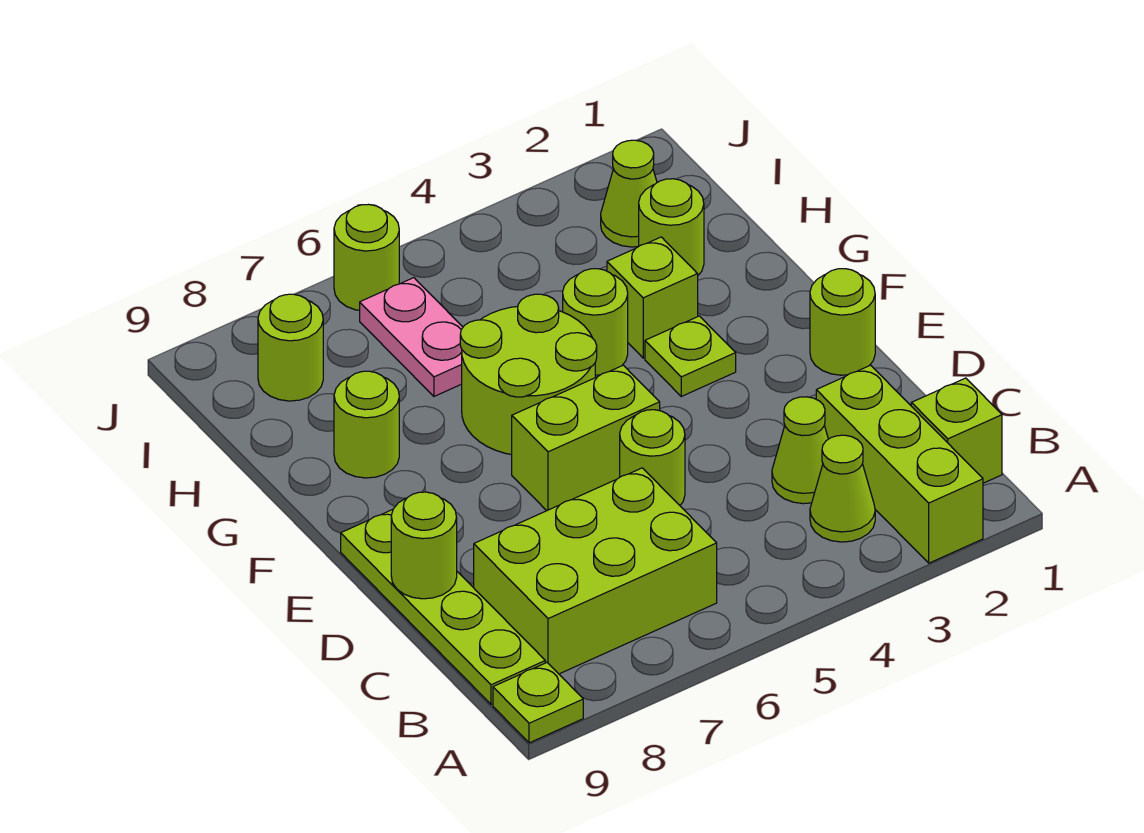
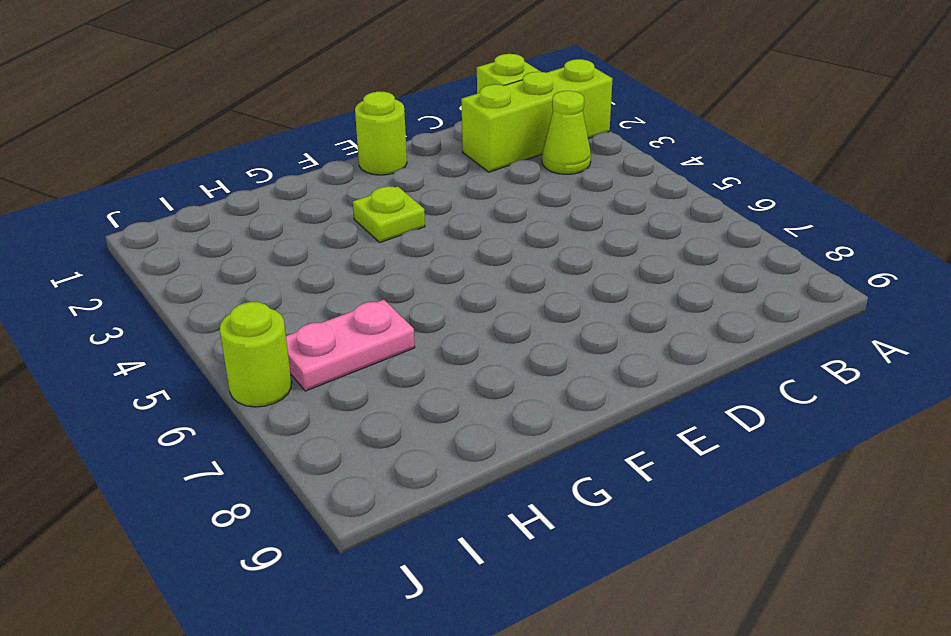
none -> lime 1x1 plate [493,663,583,743]
none -> lime 2x3 brick [474,468,717,674]
none -> lime 1x4 plate [341,509,545,704]

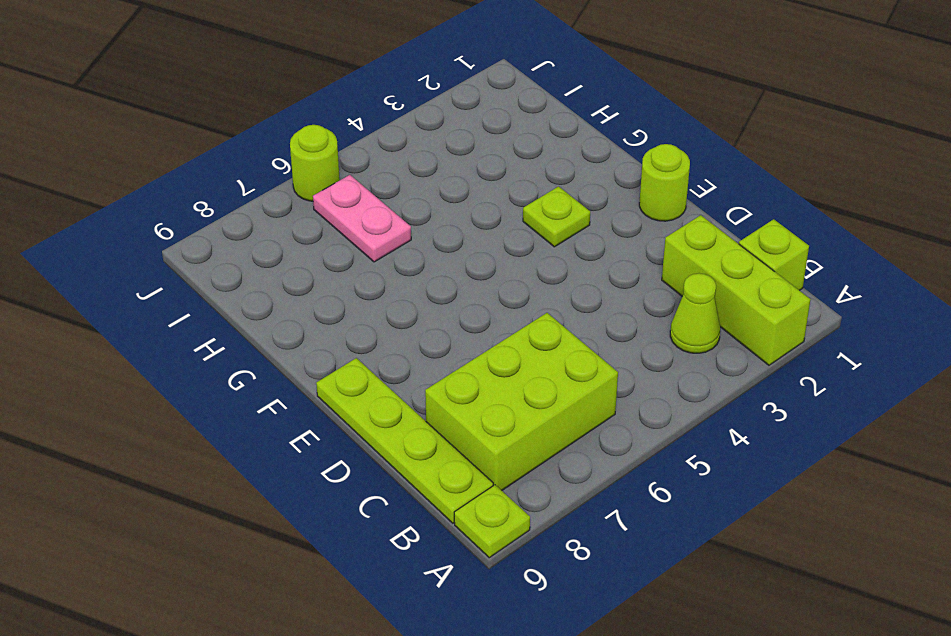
none -> lime 1x1 cone [772,397,828,504]
none -> lime 1x1 round brick [620,410,685,505]
none -> lime 1x2 brick [512,365,660,511]

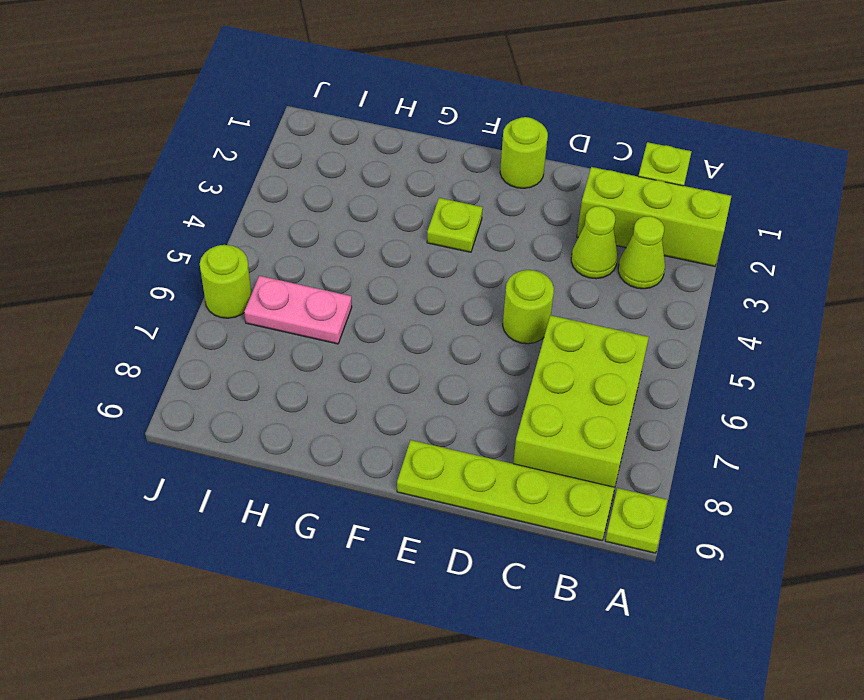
none -> lime 1x2 brick [512,365,660,511]
none -> lime 2x2 round brick [460,294,597,455]
none -> lime 1x1 brick [607,237,698,358]

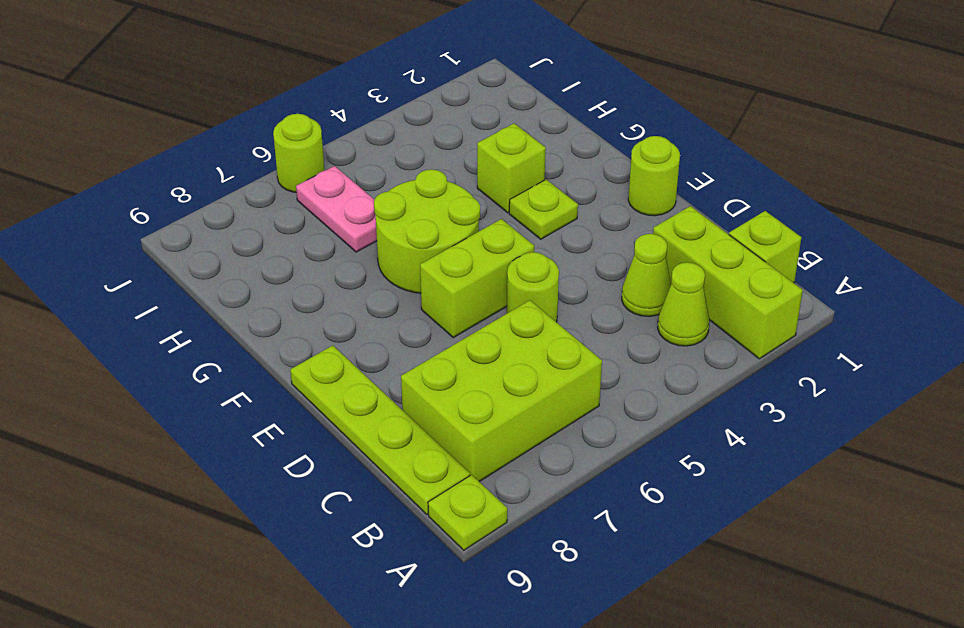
none -> lime 1x1 round brick [563,269,628,375]
none -> lime 1x1 round brick [334,371,399,478]
none -> lime 1x1 round brick [639,179,704,275]

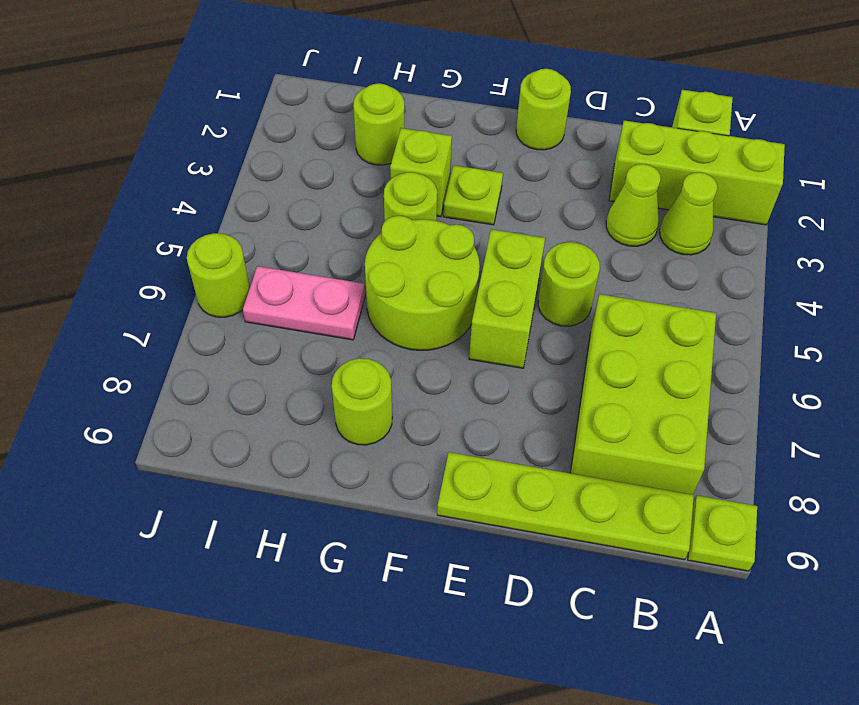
none -> lime 1x1 cone [601,140,657,247]
none -> lime 1x1 round brick [258,294,323,401]
none -> lime 1x1 round brick [391,492,457,599]

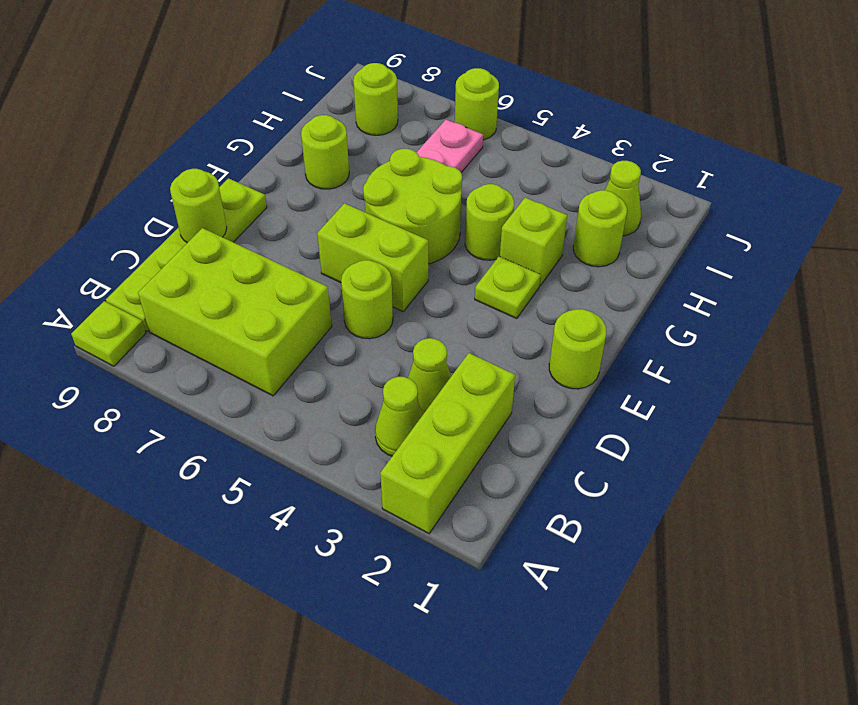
none -> lime 1x1 brick [911,378,1002,483]

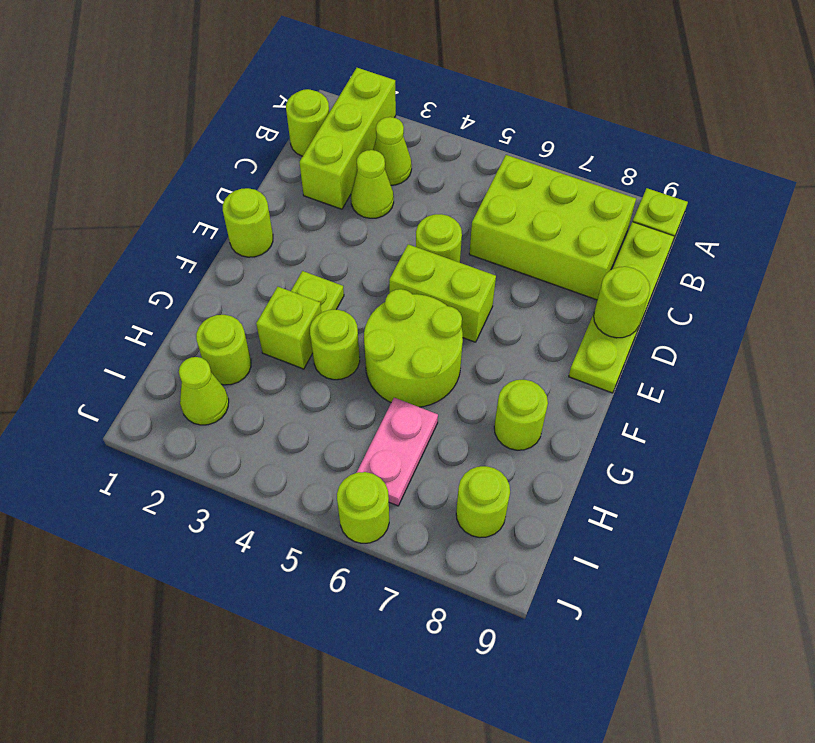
lime 1x1 round brick [286,89,329,156] -> lime 1x1 brick [911,378,1002,483]

